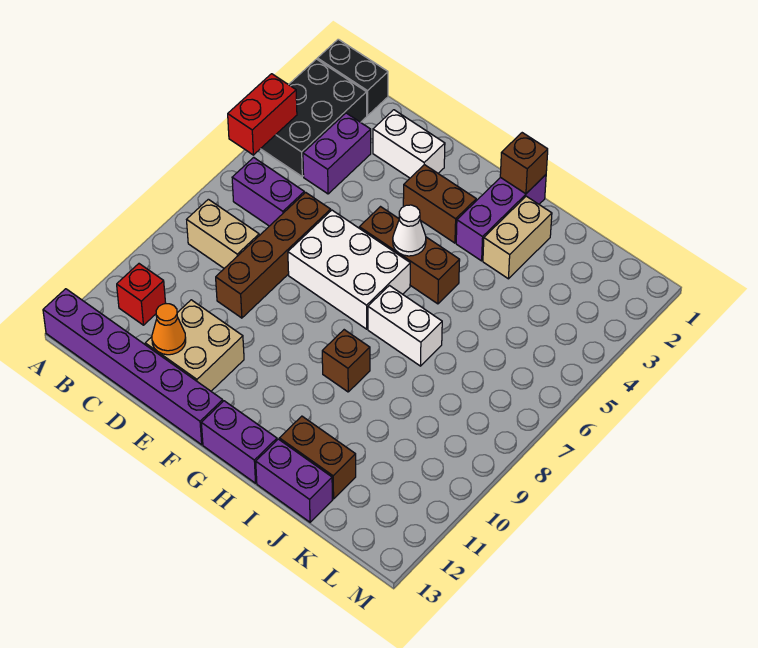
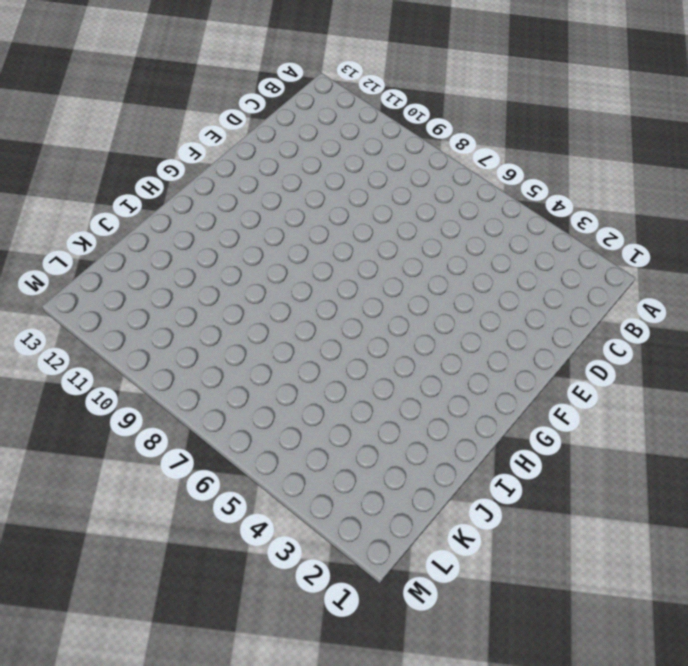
none -> black 1x2 brick [317,39,388,115]
none -> black 2x3 brick [261,59,367,176]
none -> purple 1x6 brick [43,289,223,445]

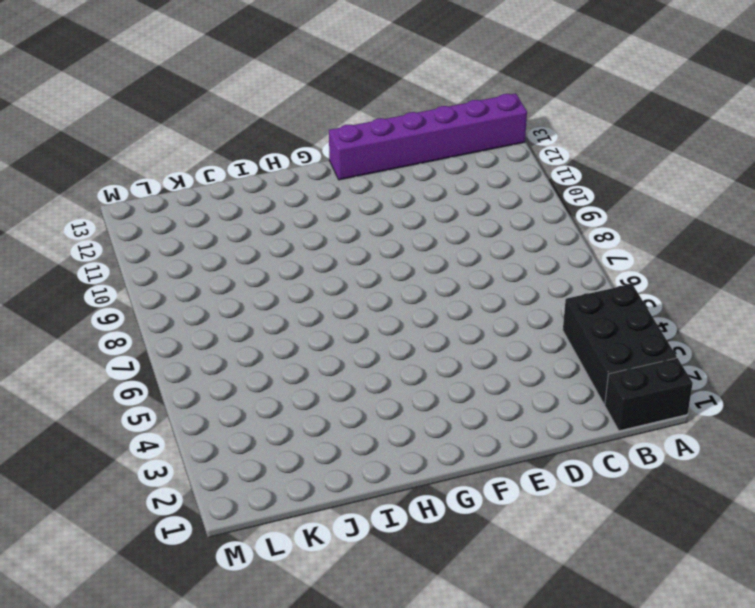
none -> purple 1x2 brick [232,157,304,226]
none -> tan 1x2 brick [187,199,259,268]
none -> red 1x1 brick [117,264,166,325]

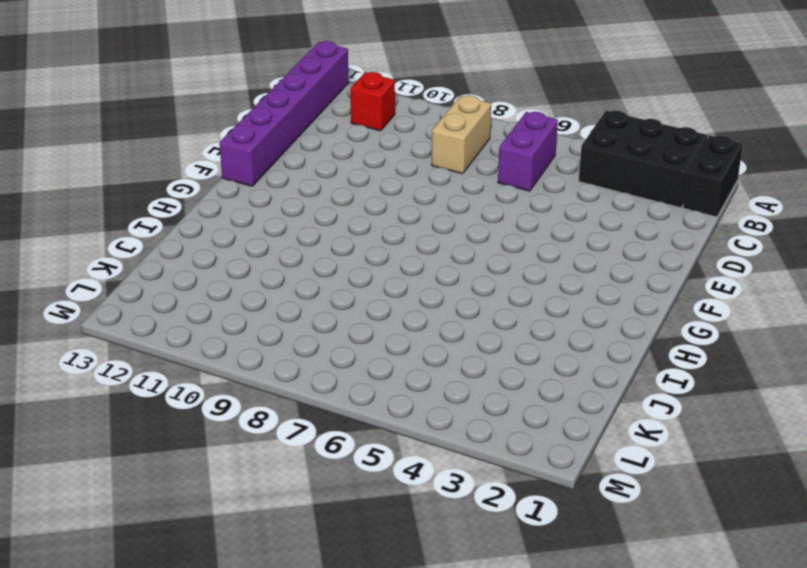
none -> purple 1x2 brick [303,113,371,194]
none -> white 1x2 brick [373,110,445,178]
none -> brown 1x4 brick [216,192,331,318]

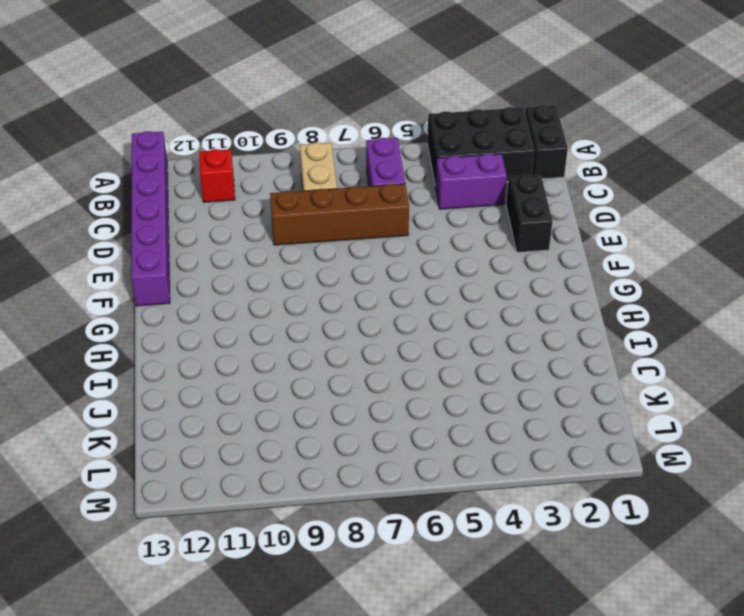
black 1x2 brick [506,174,553,252] -> white 1x2 brick [373,110,445,178]
none -> tan 2x2 brick [145,300,244,391]
none -> white 2x3 brick [288,210,410,329]
none -> brown 1x2 brick [403,165,476,243]

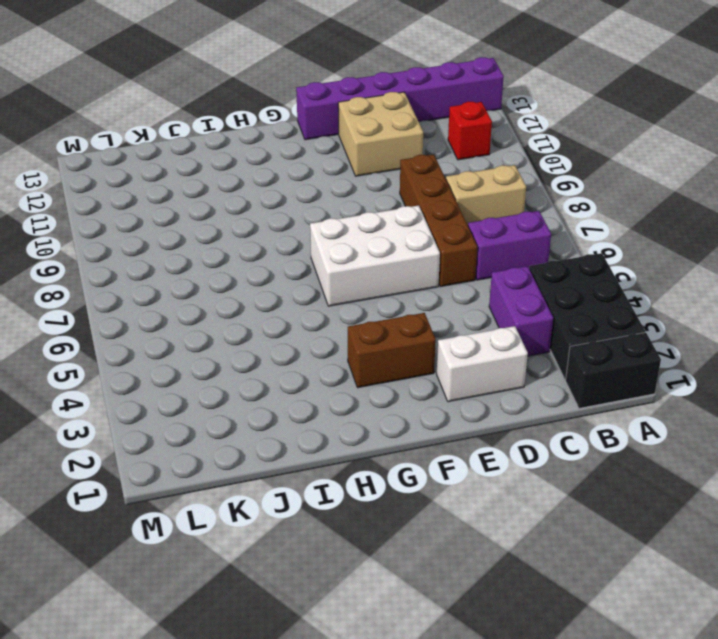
none -> brown 1x3 brick [359,207,460,304]
none -> purple 1x2 brick [201,401,277,483]
none -> purple 1x3 brick [456,175,546,261]

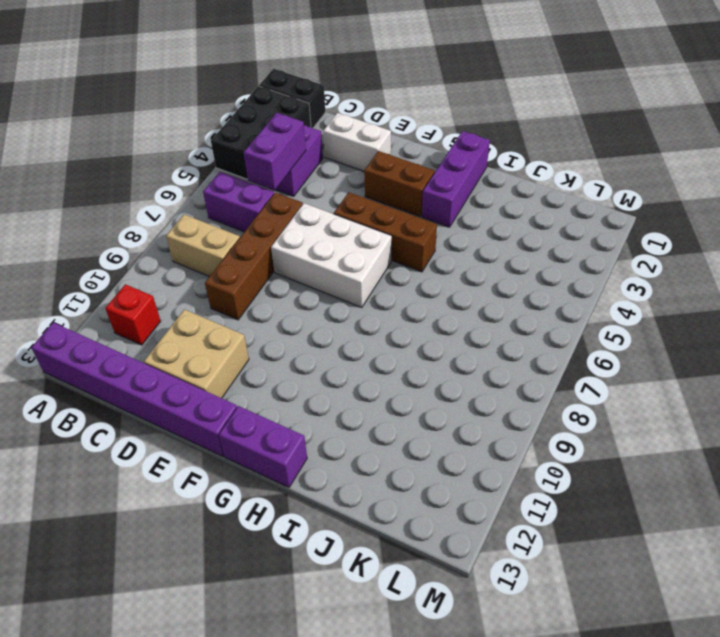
purple 1x2 brick [244,113,306,190] -> purple 1x2 brick turned to [256,439,332,522]
none -> white 1x2 brick [368,286,442,366]
none -> brown 1x1 brick [322,330,370,392]
none -> tan 1x2 brick [483,196,552,279]

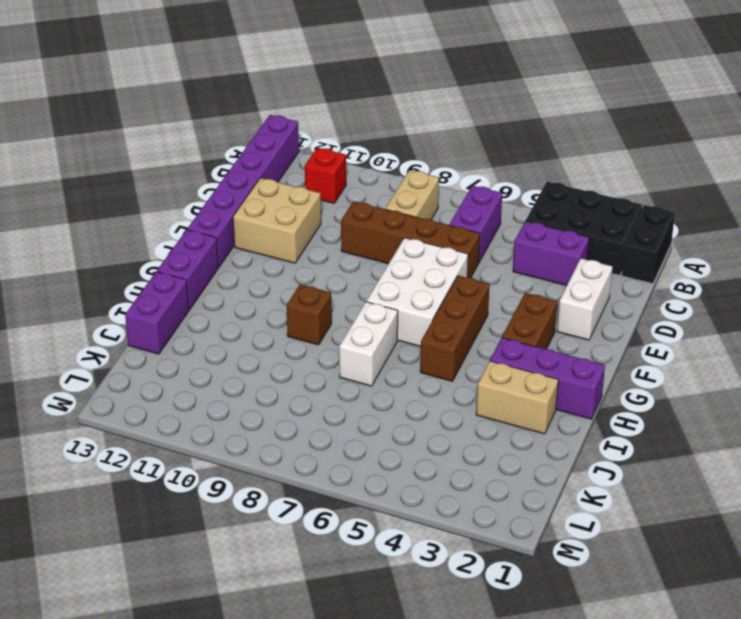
none -> brown 1x2 brick [279,416,356,499]
none -> red 1x2 brick [228,74,297,155]
none -> orange 1x1 cone [152,304,186,355]

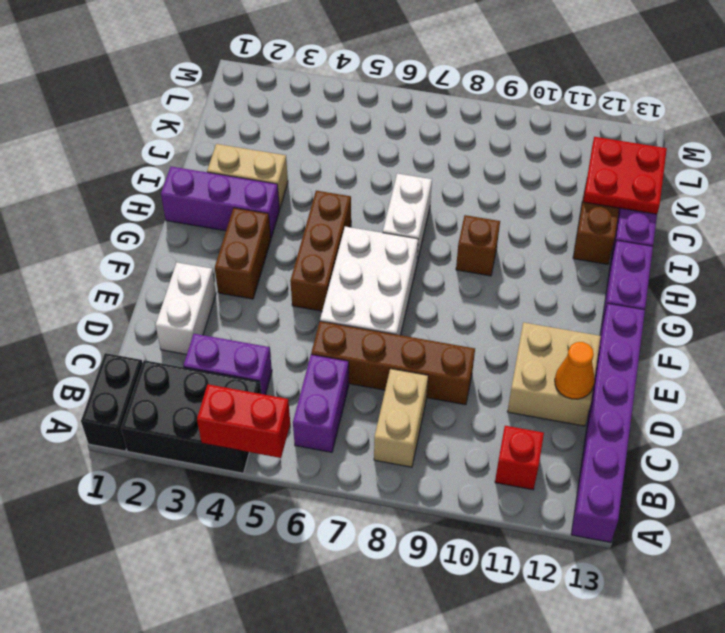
red 2x2 plate [583,137,667,214] -> none
none -> white 1x1 cone [393,205,426,256]
none -> brown 1x1 brick [500,133,548,194]

